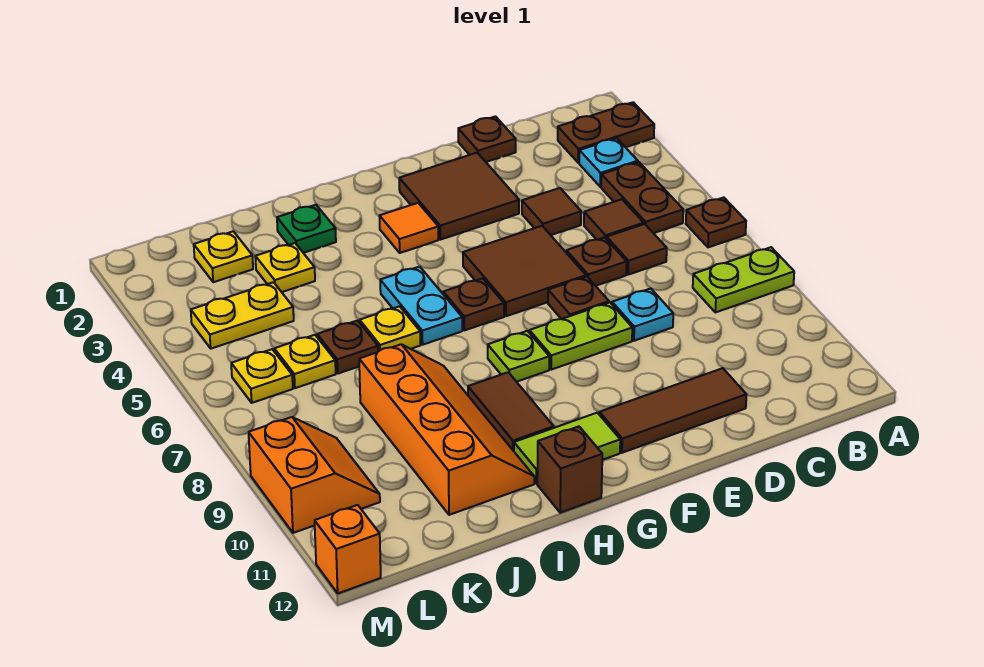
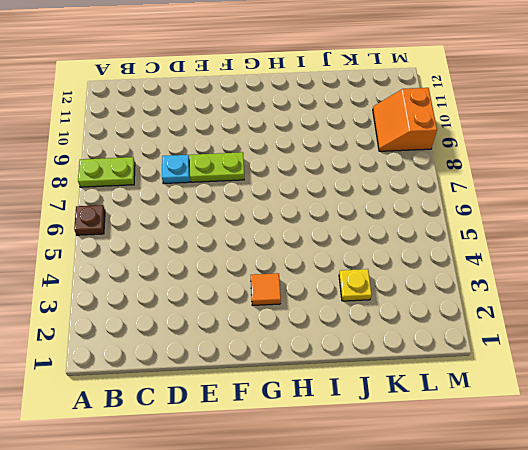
none -> brown 1x2 plate [558,102,654,163]
none -> cyan 1x1 plate [579,138,638,187]
none -> brown 1x2 plate [601,162,683,233]
none -> brown 1x1 tile [584,199,644,240]

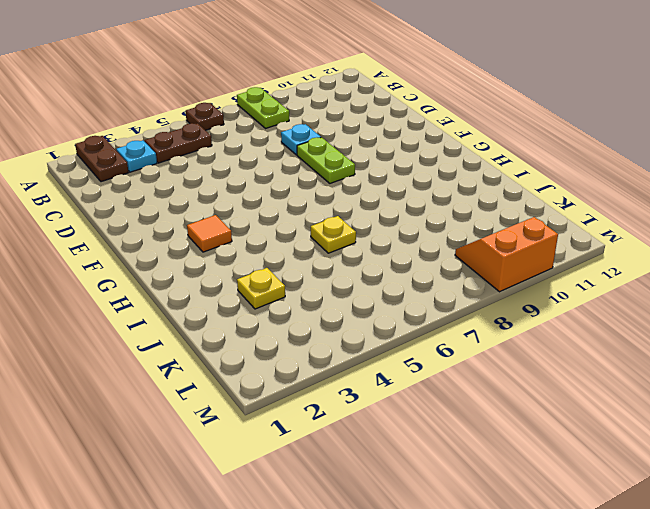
none -> brown 1x1 tile [584,199,644,240]
none -> brown 1x1 tile [607,224,667,275]
none -> brown 1x1 plate [458,116,516,162]
none -> brown 1x1 tile [522,188,581,235]

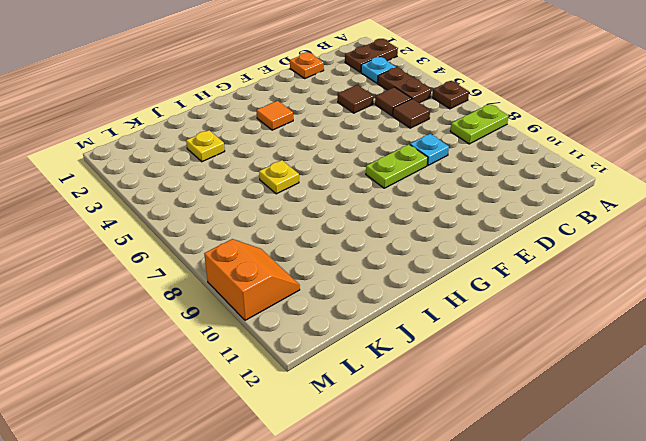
orange 1x1 plate [290,52,324,78] -> brown 1x1 plate [458,116,516,162]
none -> brown 1x1 plate [566,237,627,286]
none -> brown 1x3 tile [599,368,747,453]
none -> brown 2x2 tile [399,153,519,240]
none -> brown 2x2 tile [463,226,586,316]

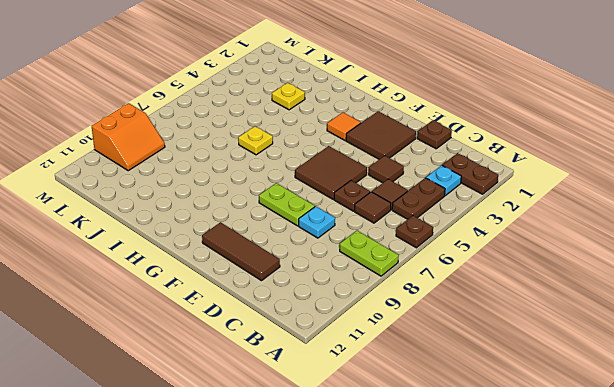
none -> brown 1x1 plate [548,277,609,319]
none -> brown 1x1 plate [443,278,504,330]
none -> lime 1x1 plate [488,331,549,382]
none -> lime 1x2 tile [514,413,620,484]

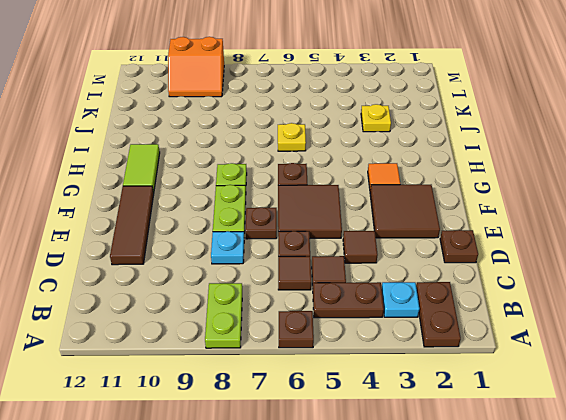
none -> cyan 1x2 plate [380,267,462,345]
none -> brown 1x2 tile [468,372,554,451]
none -> brown 1x1 brick [537,427,602,513]
none -> green 1x1 plate [277,205,336,253]

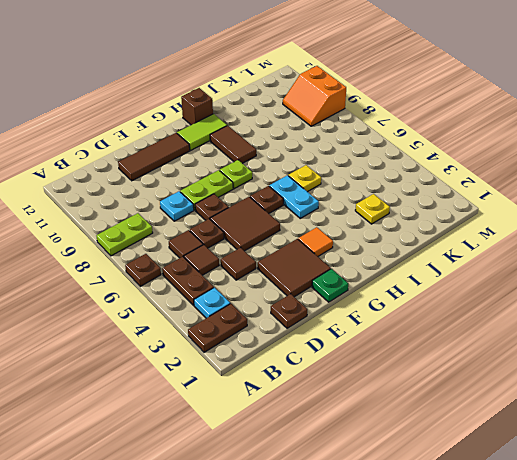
green 1x1 plate [312,269,348,302] -> green 1x1 plate moved to [277,205,336,253]
none -> orange 2x4 slope [359,344,534,515]
none -> brown 1x1 plate [317,321,378,374]
none -> yellow 1x1 plate [194,231,253,282]
none -> yellow 1x2 plate [191,282,294,349]

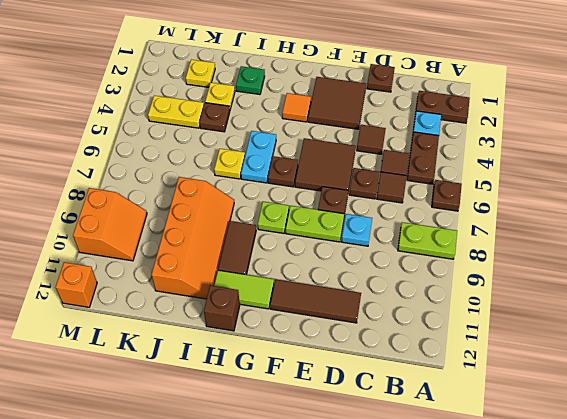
brown 1x1 plate [199,103,230,132] -> brown 1x1 plate moved to [317,321,378,374]
none -> yellow 1x1 plate [274,335,336,388]
none -> yellow 1x1 plate [231,349,293,403]

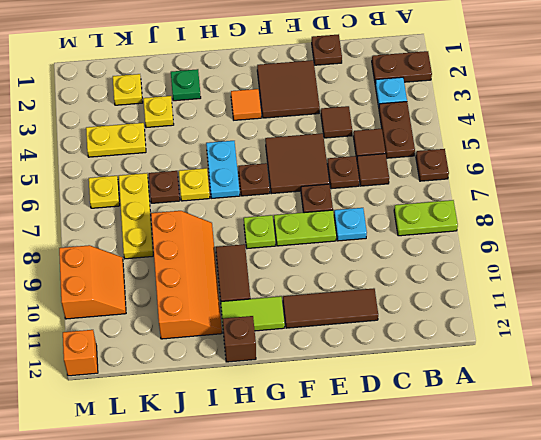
yellow 1x3 plate [119,173,153,259] -> yellow 1x1 plate [274,335,336,388]

